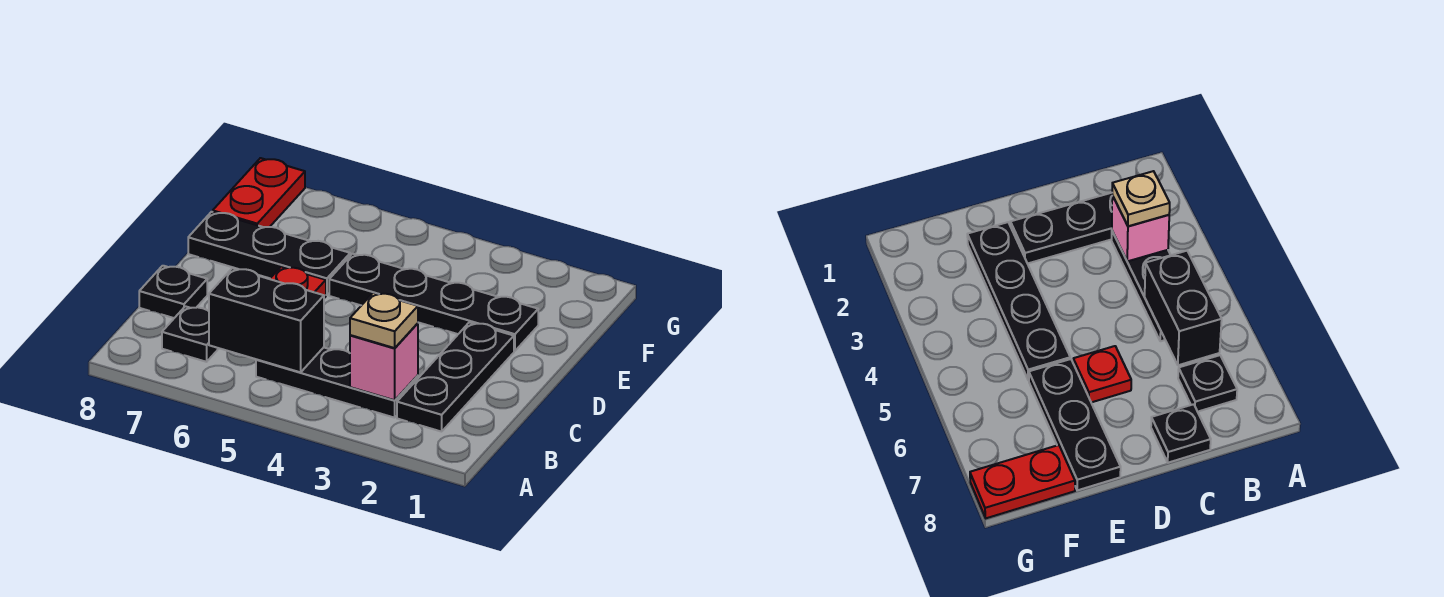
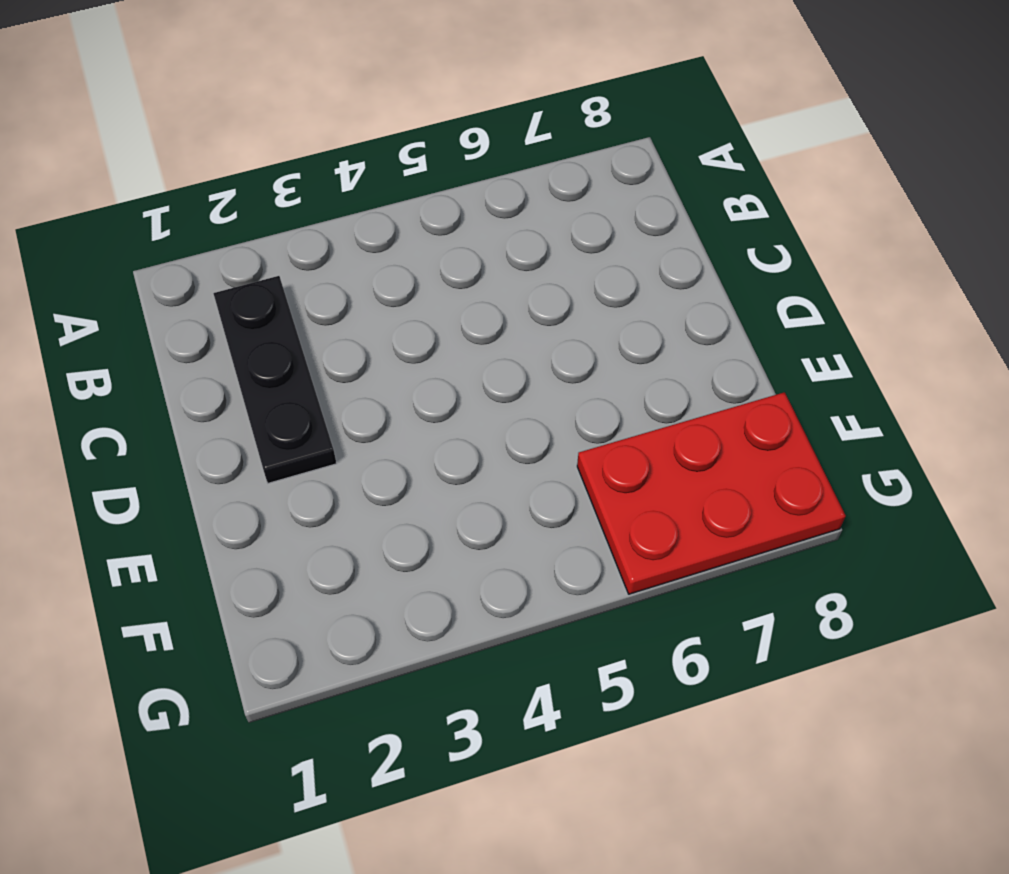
red 2x3 plate [577,392,846,594] -> red 1x2 plate [213,158,305,227]
none -> black 1x3 plate [256,347,418,418]
none -> black 1x1 plate [162,306,219,362]

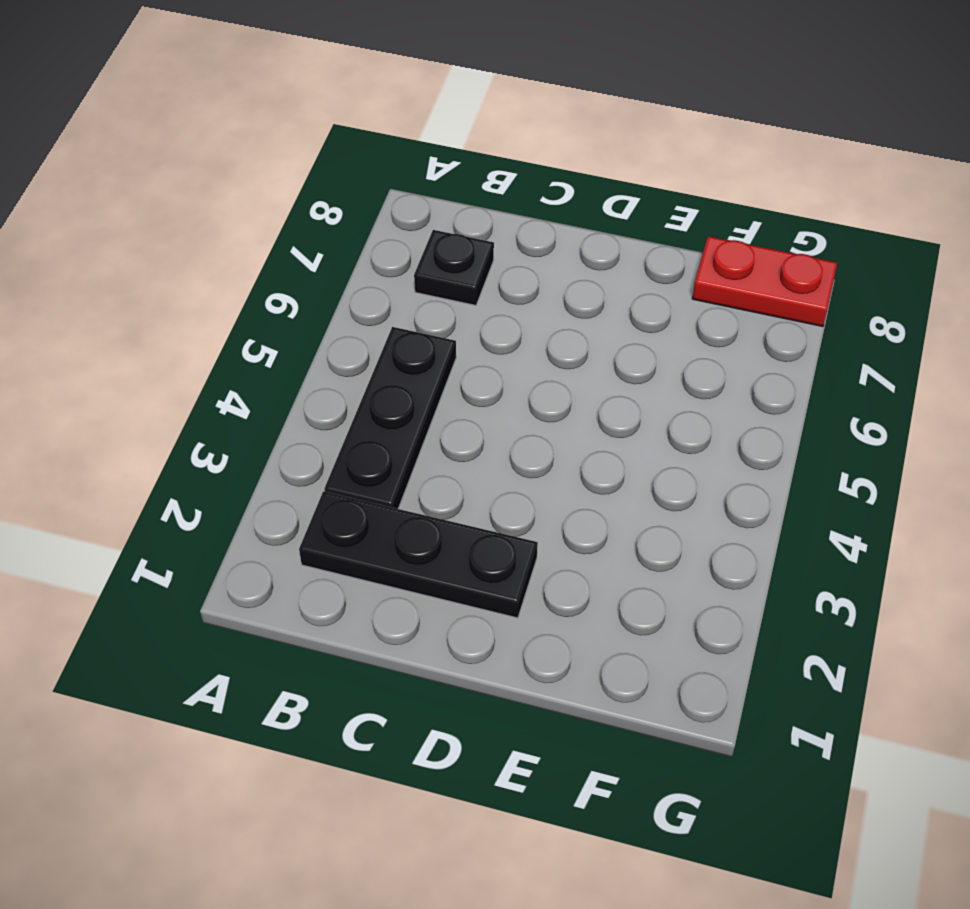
none -> black 1x1 plate [139,266,207,318]
none -> red 1x1 plate [270,267,326,298]

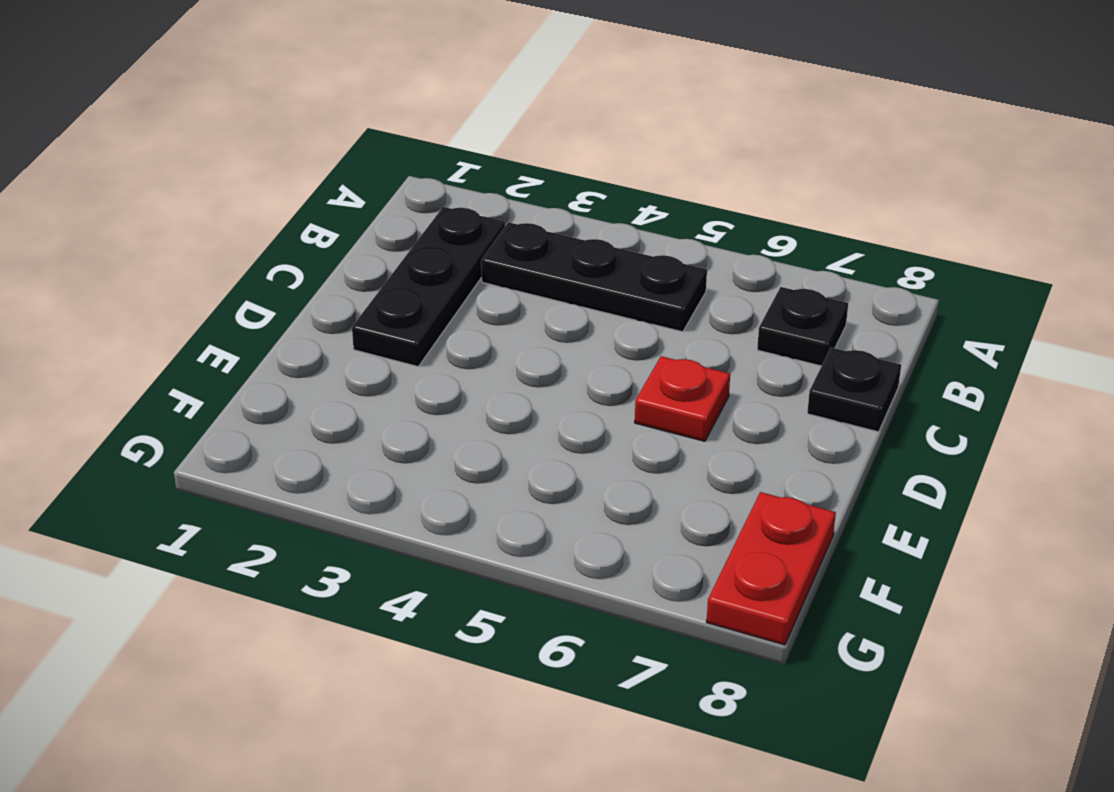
none -> black 1x4 plate [329,254,538,351]
none -> black 1x3 plate [188,212,350,295]

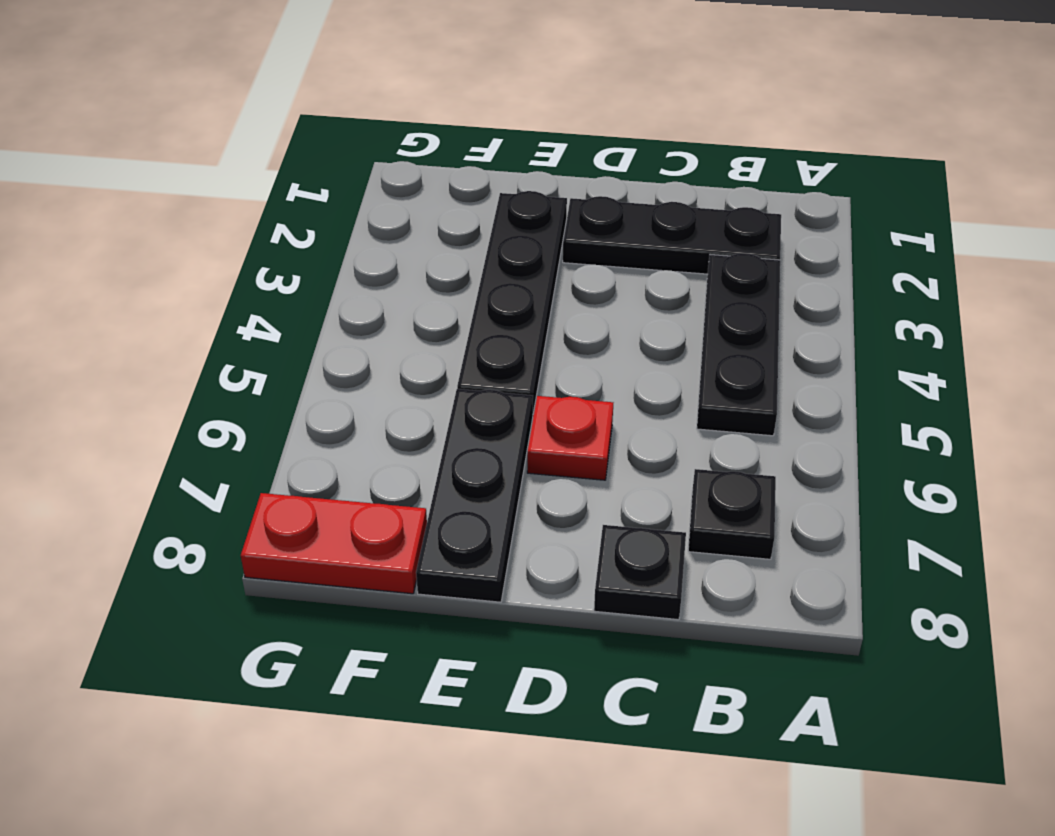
none -> pink 1x1 brick [350,323,418,400]
none -> black 1x2 brick [209,268,324,372]

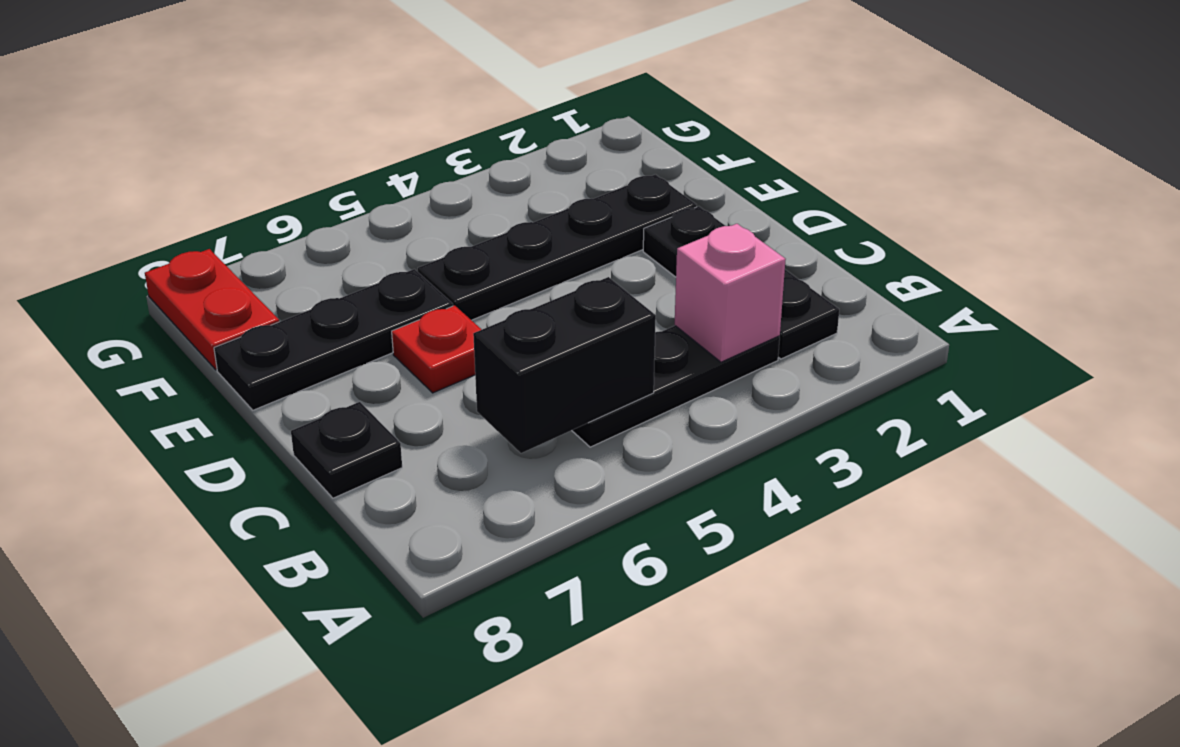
none -> black 1x1 plate [162,306,219,362]
none -> tan 1x1 plate [350,293,418,348]

